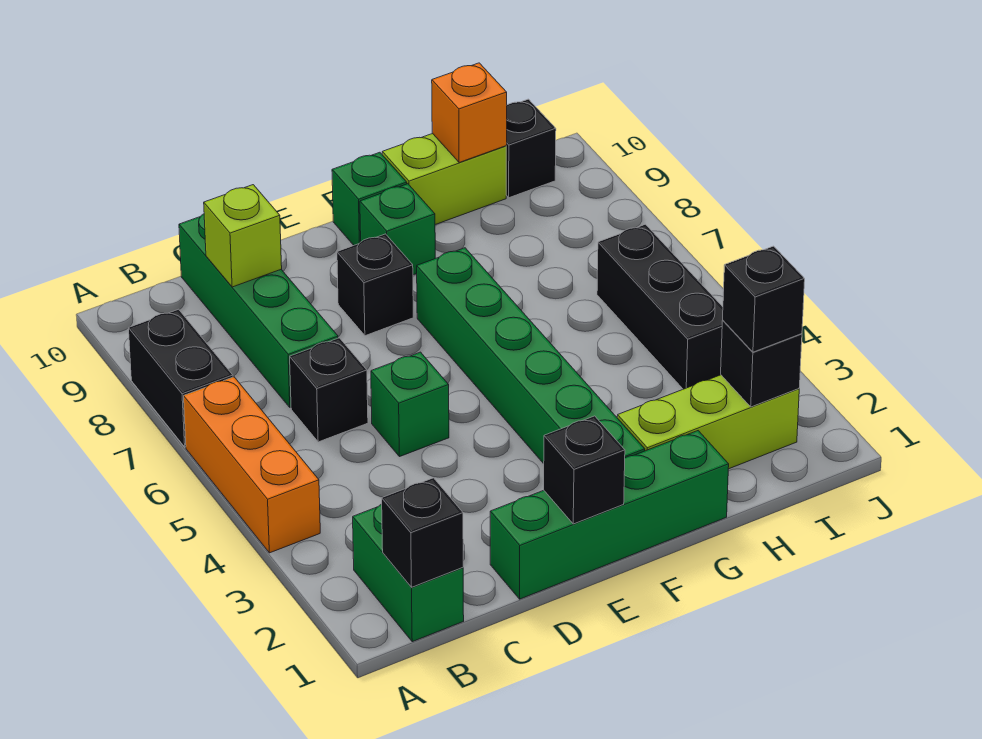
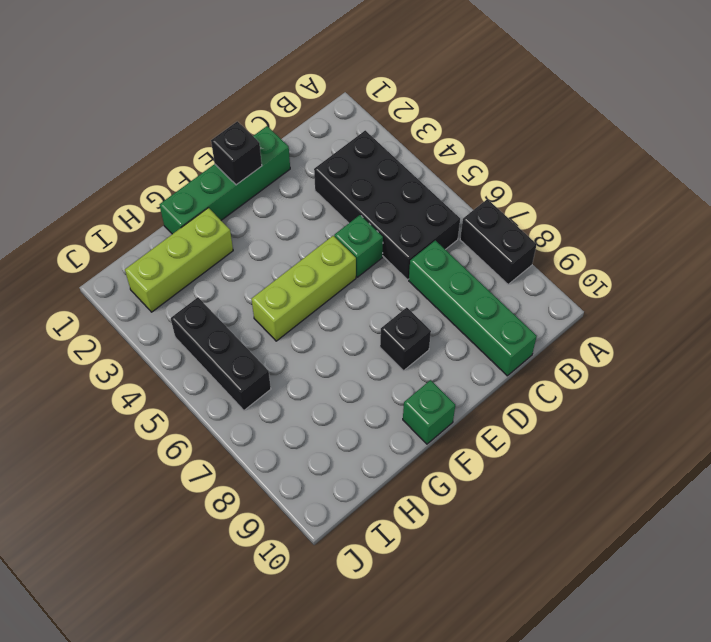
black 2x4 brick [314,130,460,280] -> black 1x1 brick [290,338,368,442]
lime 1x3 brick [252,236,356,341] -> green 1x6 brick [417,248,645,464]
none -> orange 1x3 brick [184,377,320,553]
none -> green 1x2 brick [353,504,464,642]
none -> green 1x1 brick [360,184,435,275]

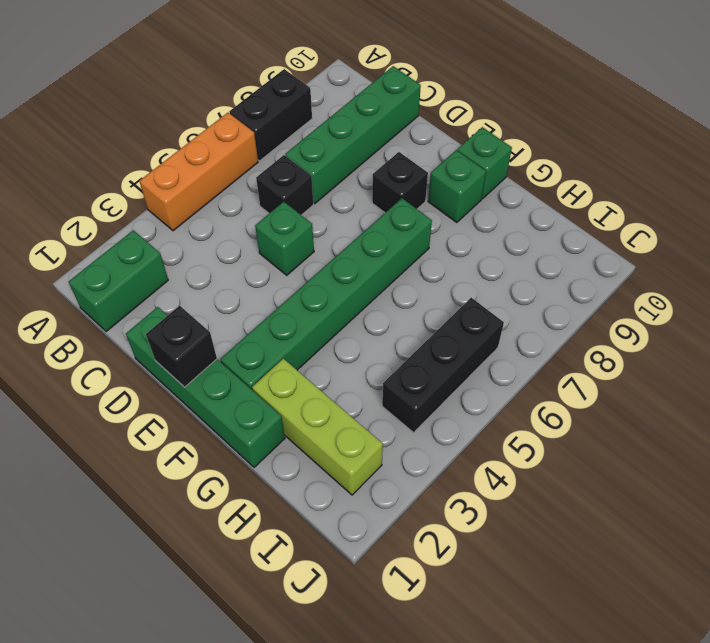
none -> lime 1x2 brick [382,133,506,225]
none -> black 1x1 brick [506,99,556,198]
none -> black 1x1 brick [382,478,463,587]

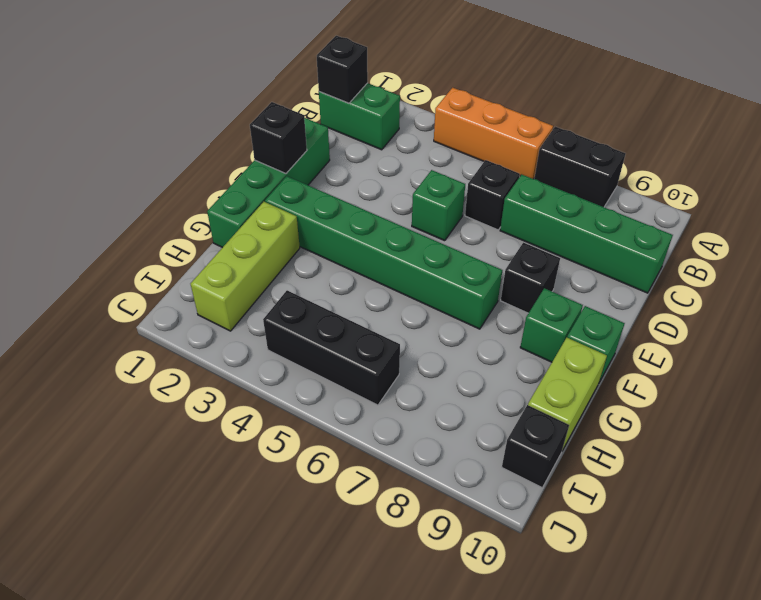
none -> lime 1x1 brick [204,185,282,287]
none -> orange 1x1 brick [432,63,507,163]
none -> black 1x1 brick [721,321,802,407]

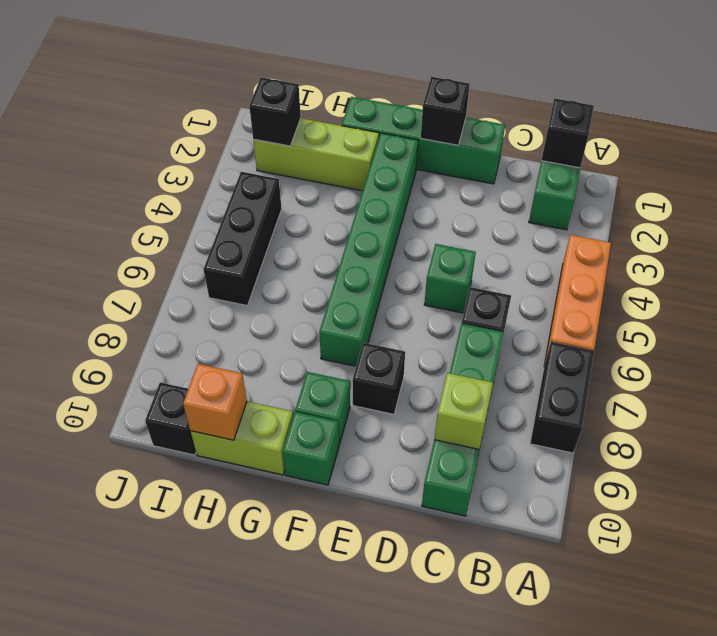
none -> black 1x1 brick [723,246,805,352]

